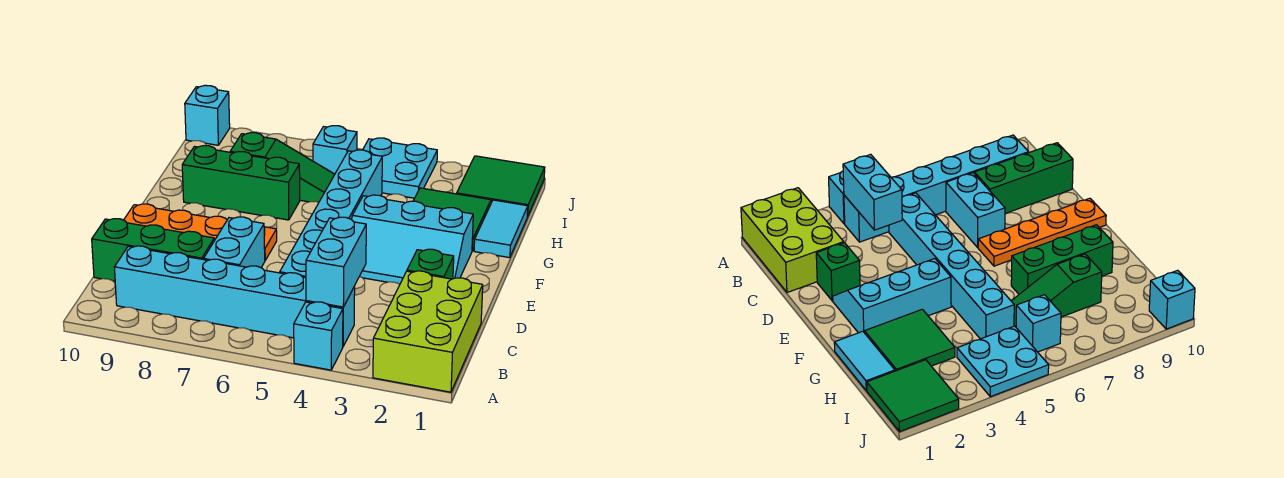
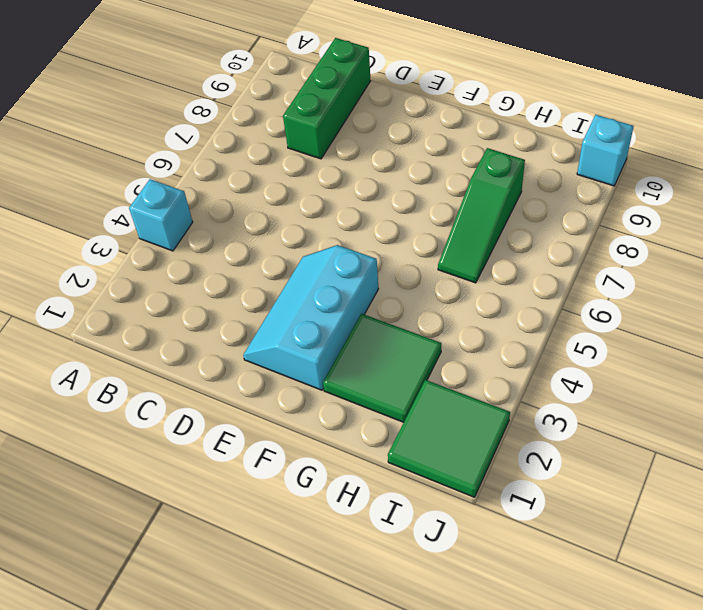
none -> lime 2x3 brick [373,271,483,392]
none -> cyan 1x6 brick [114,246,355,346]
none -> cyan 1x6 brick [280,150,382,278]

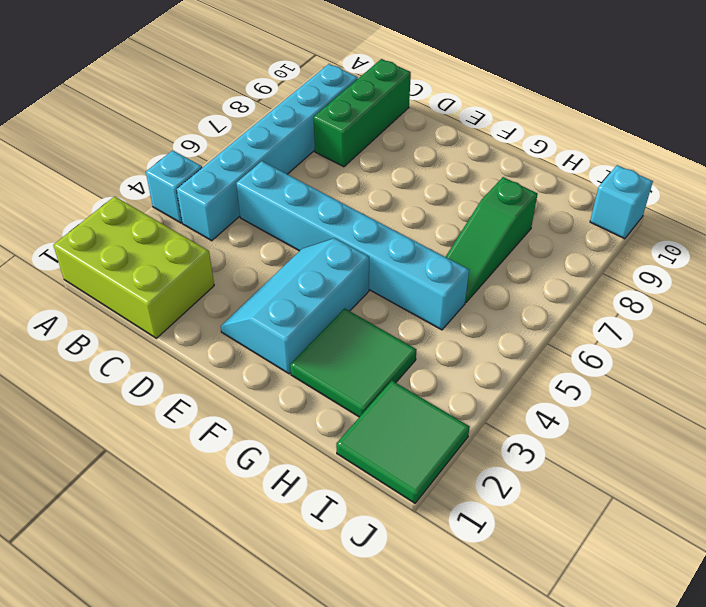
none -> cyan 1x2 brick [204,217,265,268]
none -> green 1x1 brick [407,249,454,279]
none -> orange 1x4 plate [124,204,277,260]

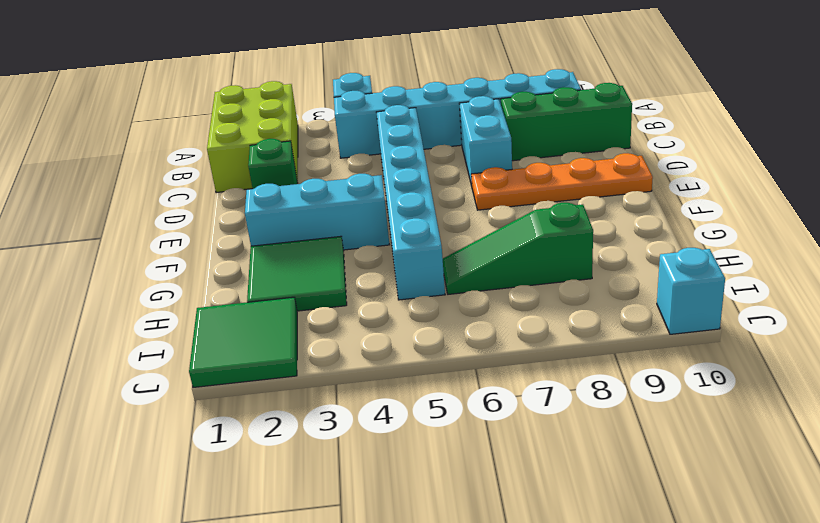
none -> cyan 1x2 tile [474,200,528,258]
none -> green 1x3 brick [182,146,300,220]
none -> cyan 2x2 plate [363,138,437,198]

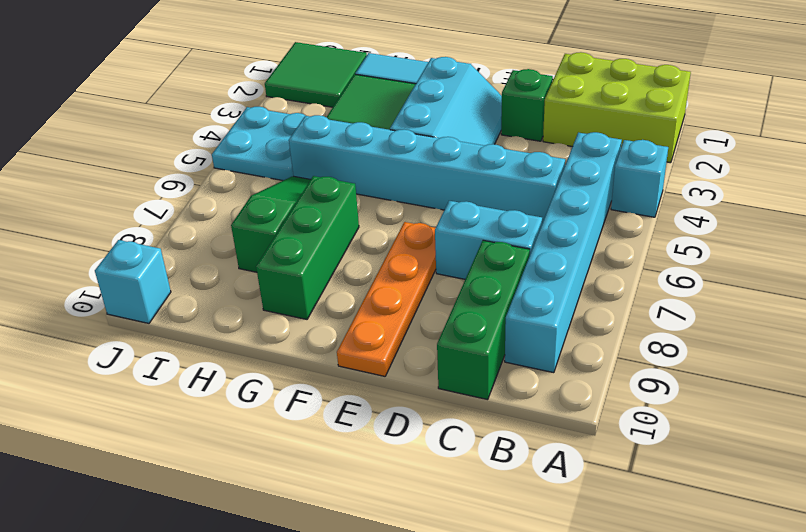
none -> cyan 1x1 brick [313,126,357,174]
none -> cyan 1x2 brick [306,217,366,307]

